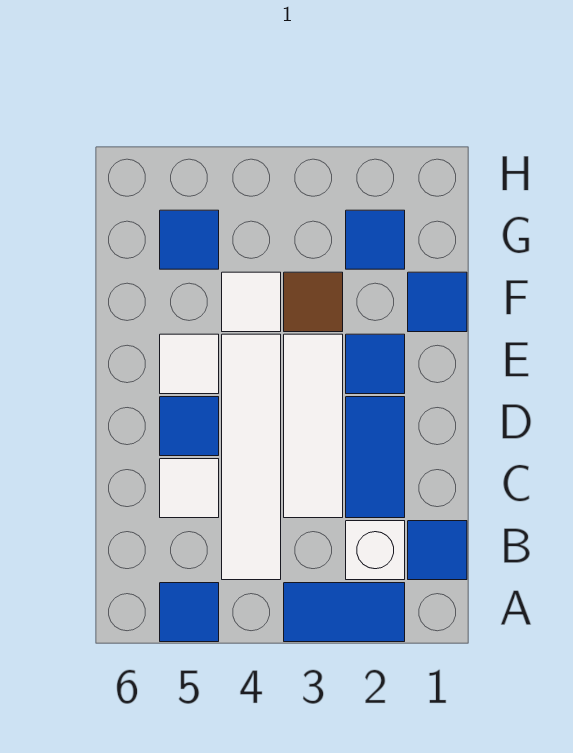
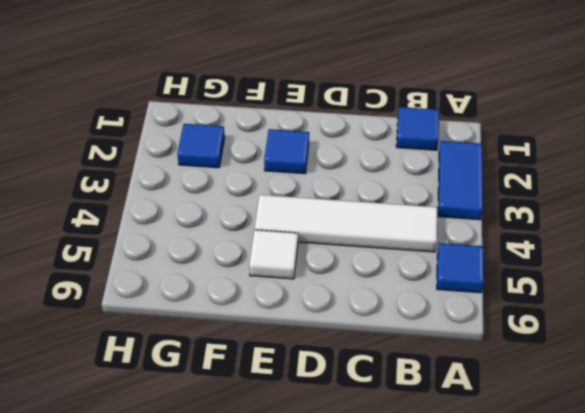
none -> white 1x1 brick [346,521,405,580]
none -> blue 1x2 tile [346,397,405,518]
none -> white 1x3 tile [284,334,343,518]

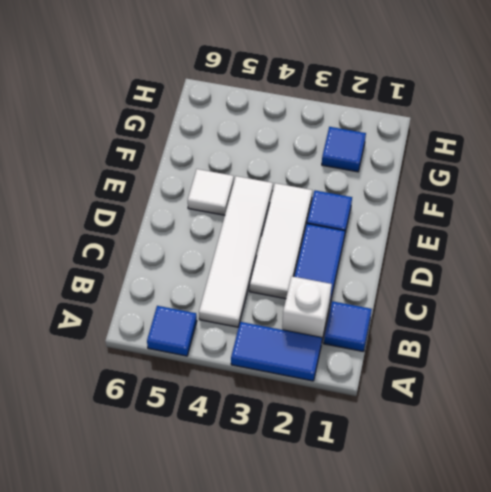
none -> white 1x1 tile [160,459,219,518]
none -> blue 1x1 tile [160,397,219,456]
none -> blue 1x1 tile [408,272,467,332]

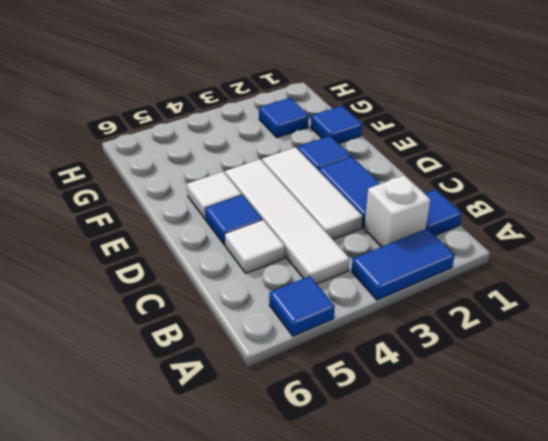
none -> brown 1x1 tile [284,272,343,332]
none -> white 1x1 tile [222,272,281,332]
none -> blue 1x1 tile [160,210,219,269]

